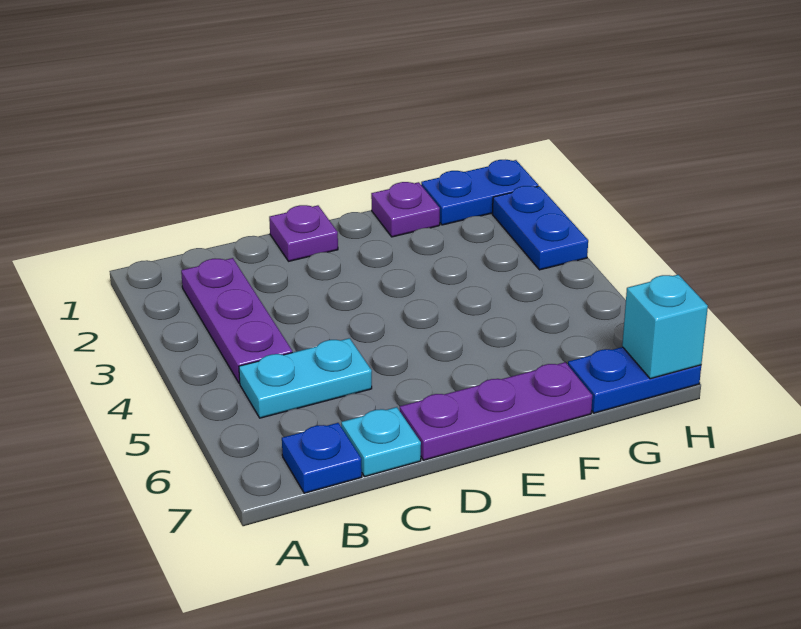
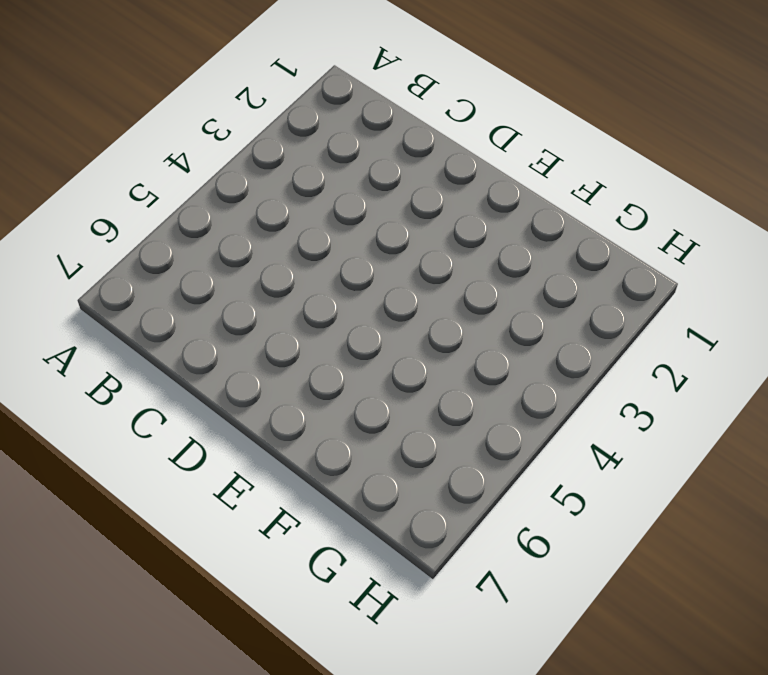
none -> purple 1x3 plate [181,258,292,383]
none -> cyan 1x2 plate [239,338,372,418]

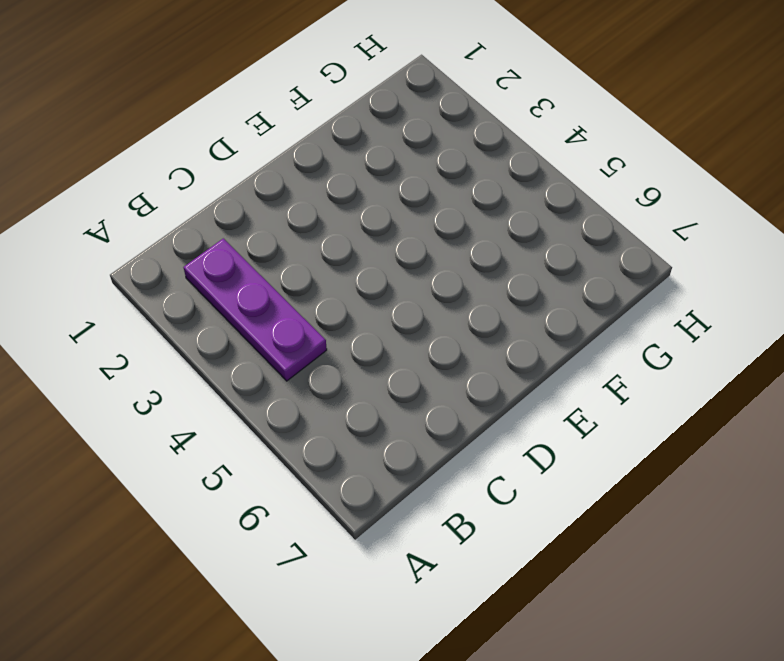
none -> cyan 1x2 plate [239,338,372,418]
none -> blue 1x1 plate [282,423,362,493]

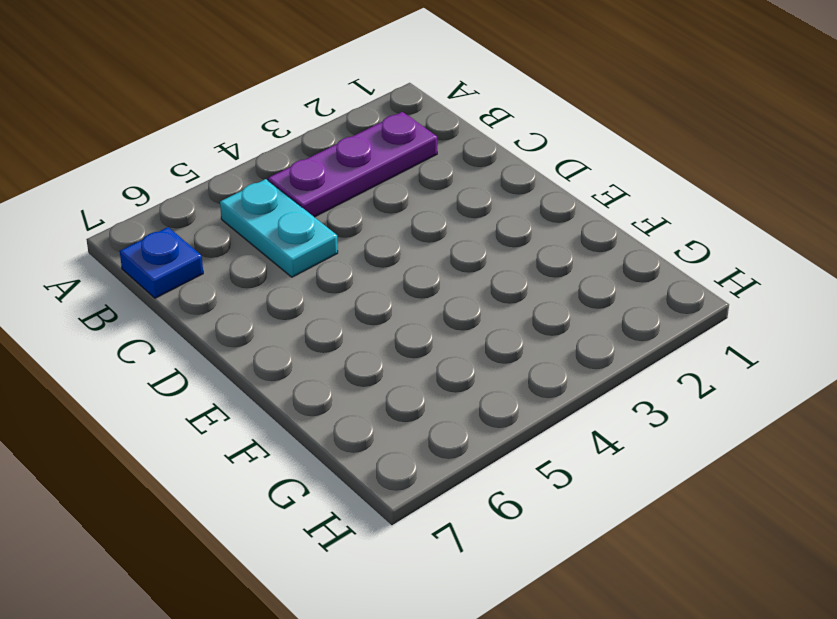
none -> cyan 1x1 plate [341,407,421,477]
none -> purple 1x1 plate [269,205,338,261]

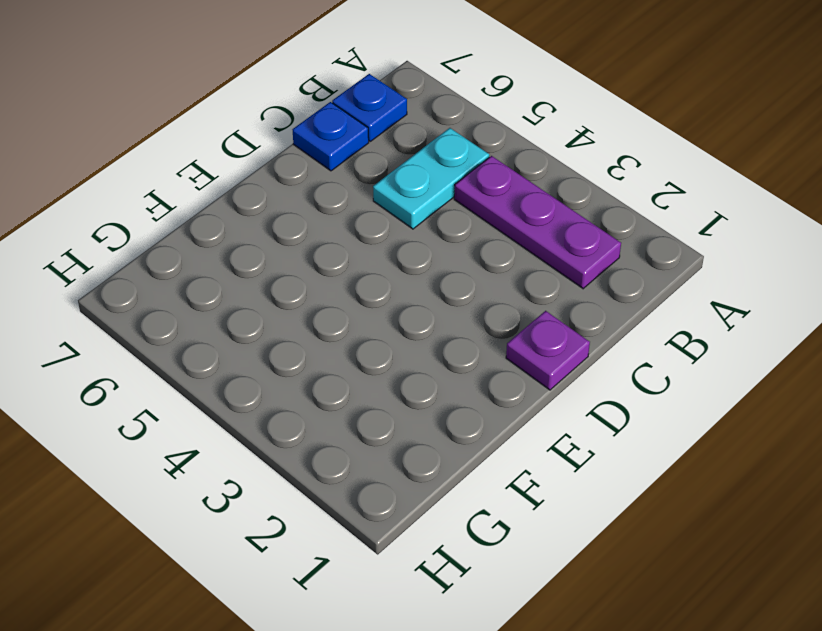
blue 1x1 plate [292,102,369,171] -> cyan 1x1 plate [341,407,421,477]
none -> purple 1x3 plate [400,362,592,460]
none -> purple 1x1 plate [371,182,440,237]

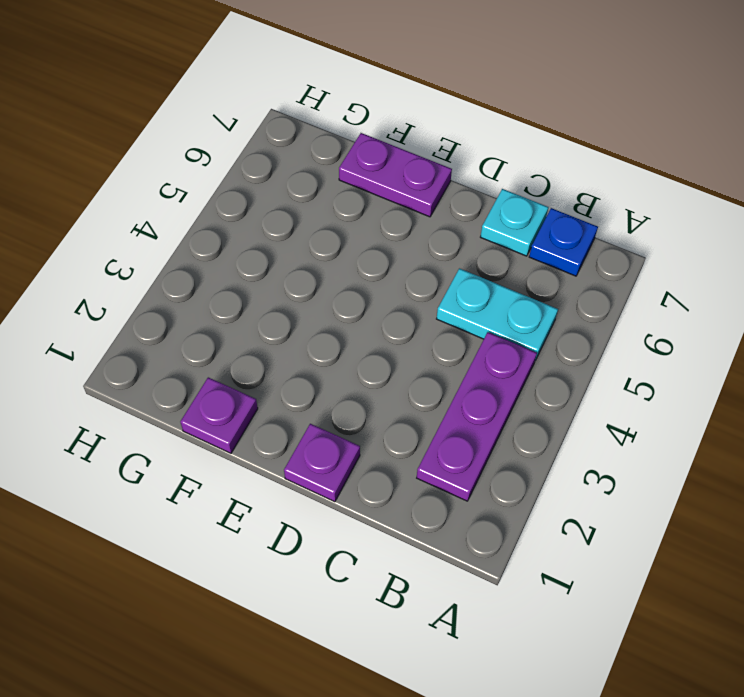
purple 1x2 plate [339,133,452,217] -> purple 1x3 plate [400,362,592,460]
none -> blue 1x2 plate [421,160,538,225]
none -> blue 1x2 plate [568,347,701,413]

